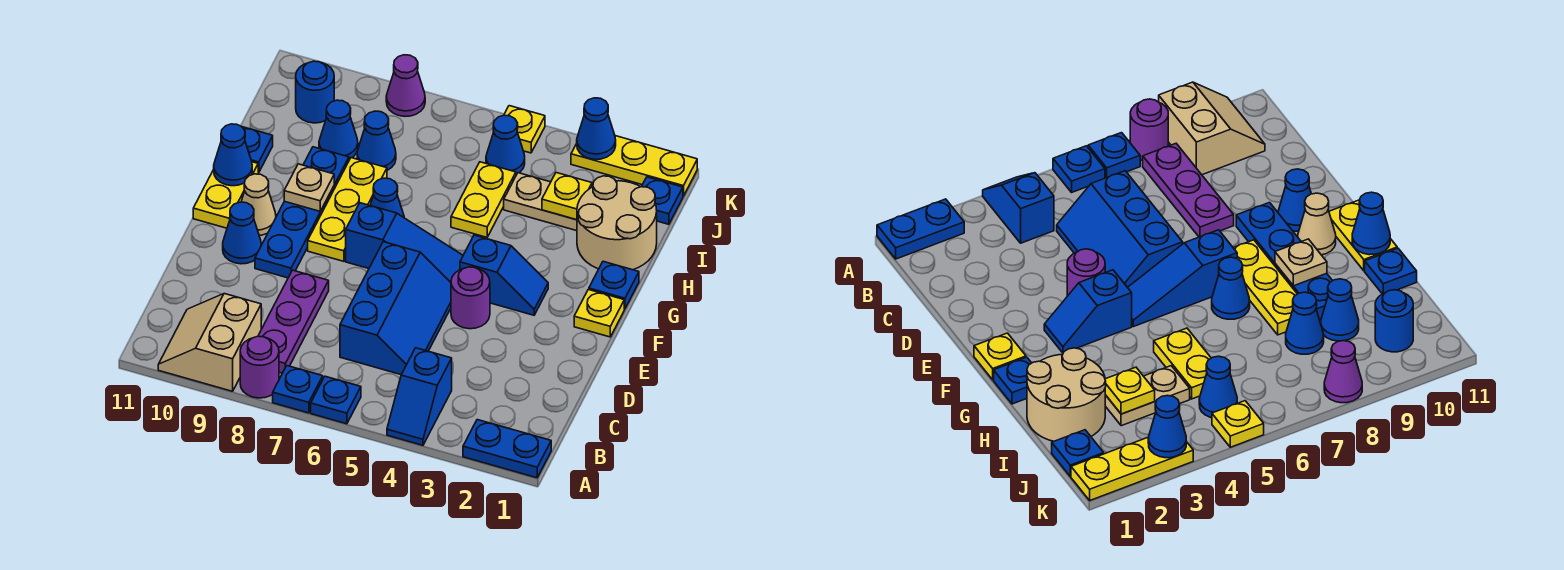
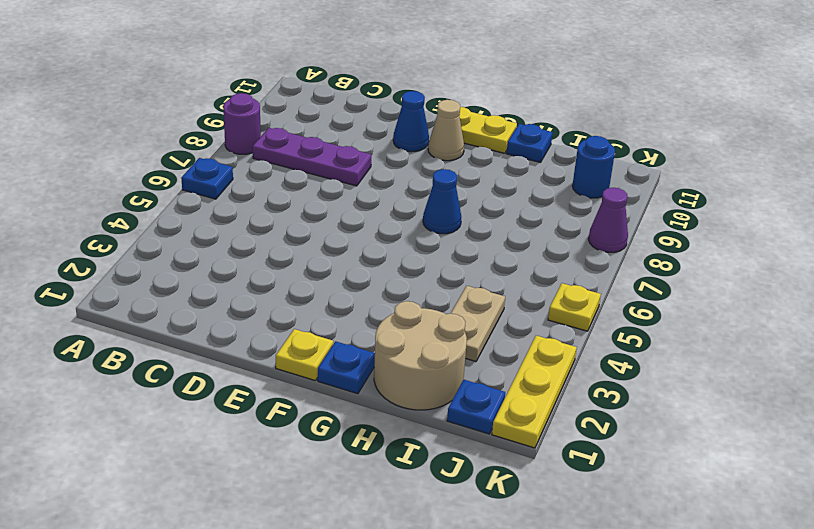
none -> blue 1x2 plate [463,420,551,478]
none -> blue 1x2 slope [387,348,452,445]
none -> blue 1x1 plate [273,366,323,413]
none -> tan 2x2 slope [158,294,261,391]

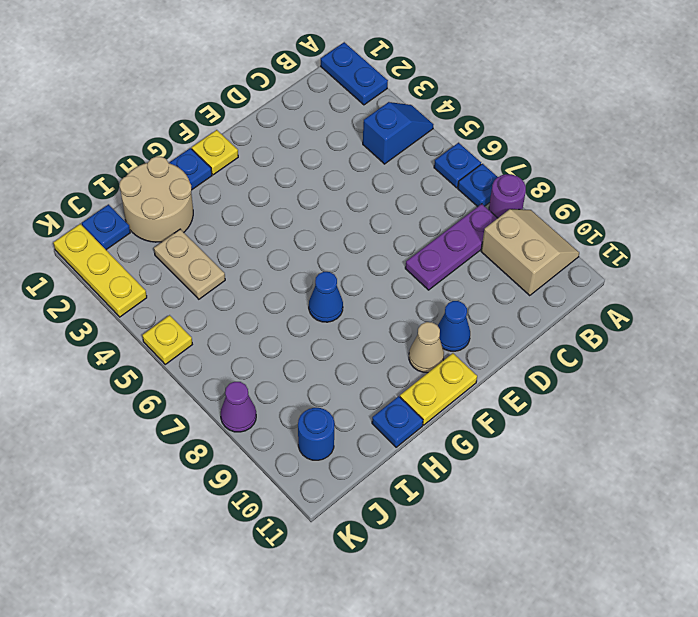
tan 2x2 slope [481,209,579,296] -> tan 2x2 slope turned to [158,294,261,391]
none -> blue 2x3 slope [340,242,451,375]
none -> purple 1x1 round brick [451,267,490,329]
none -> blue 1x4 plate [255,147,349,278]
none -> blue 1x2 slope [460,235,548,315]

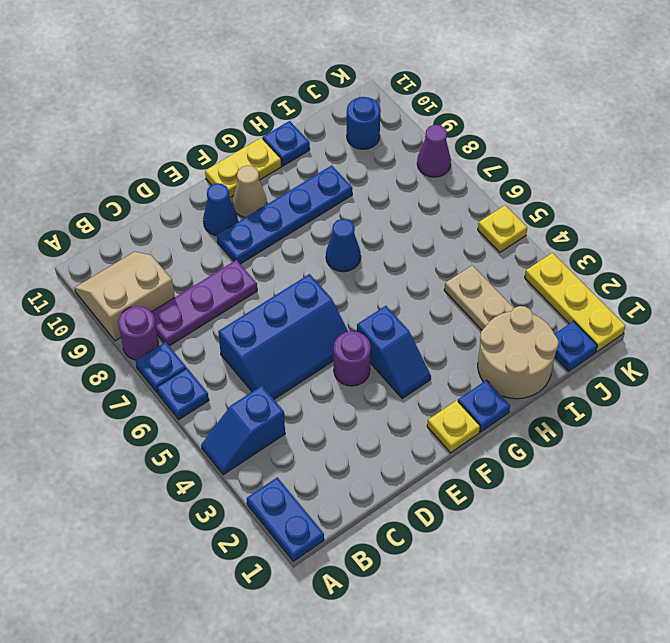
none -> blue 1x3 slope [346,203,463,282]
none -> yellow 1x3 plate [308,158,387,261]
none -> yellow 1x2 plate [451,162,516,237]
none -> blue 1x1 cone [357,111,396,170]

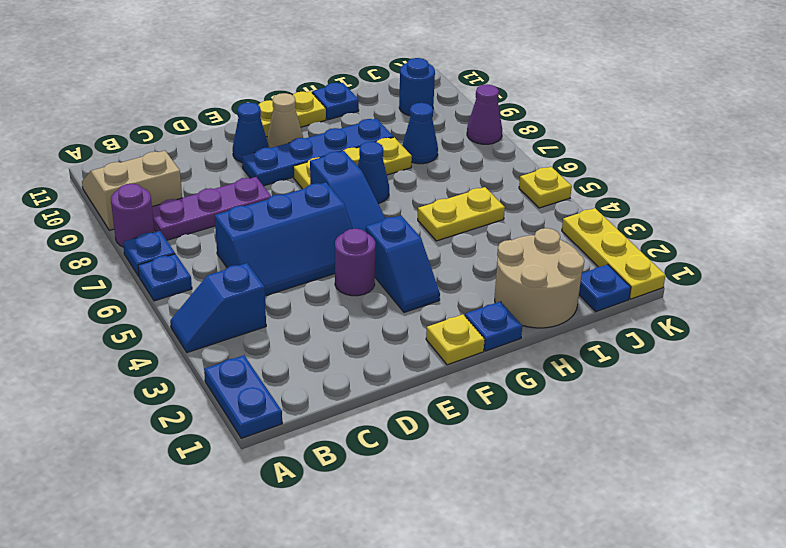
none -> tan 1x2 plate [504,173,577,231]
none -> blue 1x1 cone [319,100,358,160]
none -> blue 1x1 cone [486,115,525,175]
none -> tan 1x1 plate [284,164,334,211]

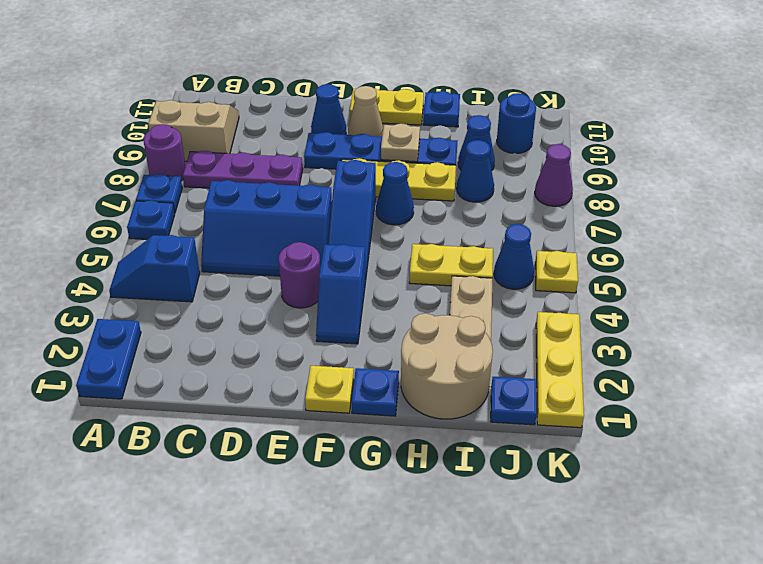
none -> blue 1x1 cone [214,124,252,186]
none -> yellow 1x1 plate [542,173,592,220]
none -> blue 1x1 cone [577,98,616,160]

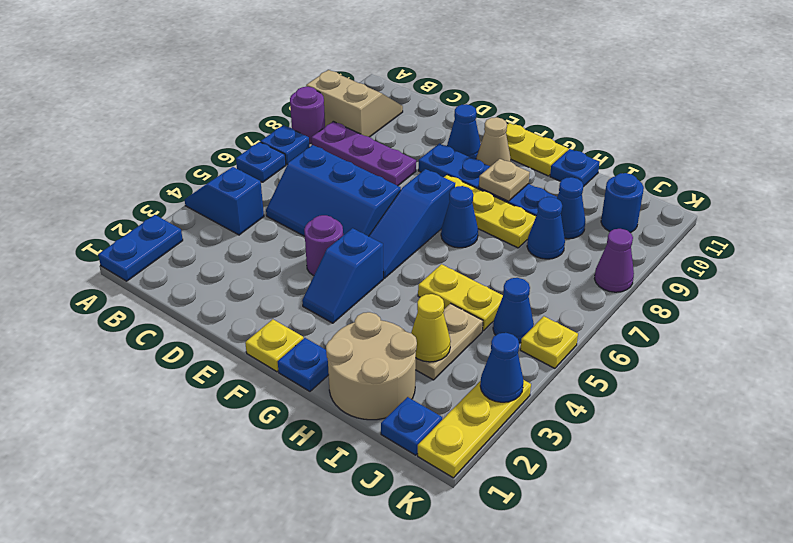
yellow 1x1 cone [411,294,451,362] -> yellow 1x1 plate [542,173,592,220]
none -> blue 1x1 cone [214,124,252,186]

